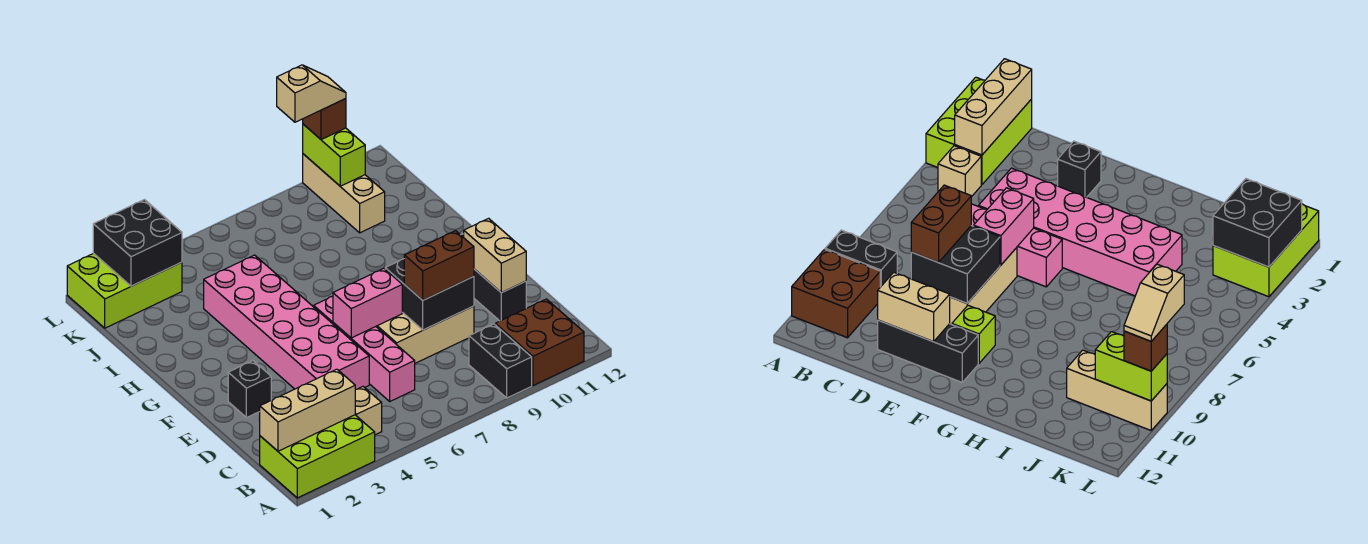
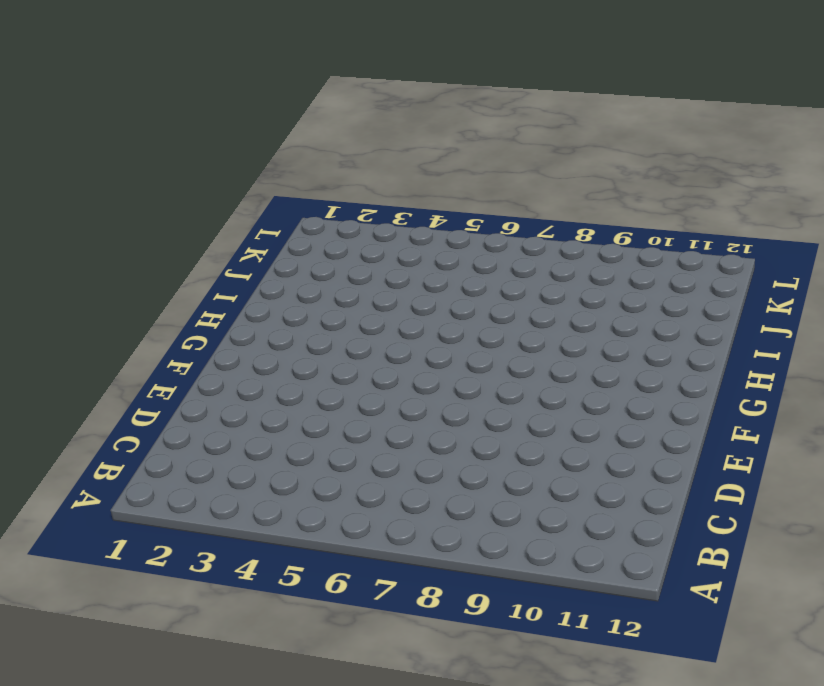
none -> lime 2x3 brick [260,415,375,498]
none -> black 1x2 brick [469,324,532,398]
none -> brown 2x2 brick [495,299,584,386]

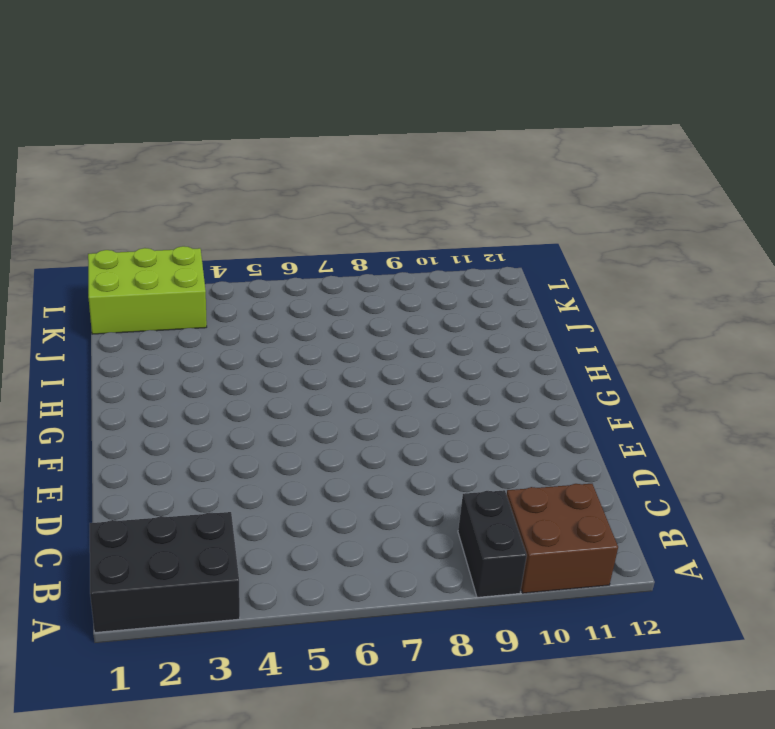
black 2x3 brick [90,512,240,632] -> lime 2x3 brick [260,415,375,498]
none -> tan 1x1 brick [355,387,382,435]
none -> pink 1x4 brick [314,296,415,401]
none -> pink 2x6 brick [204,255,369,390]

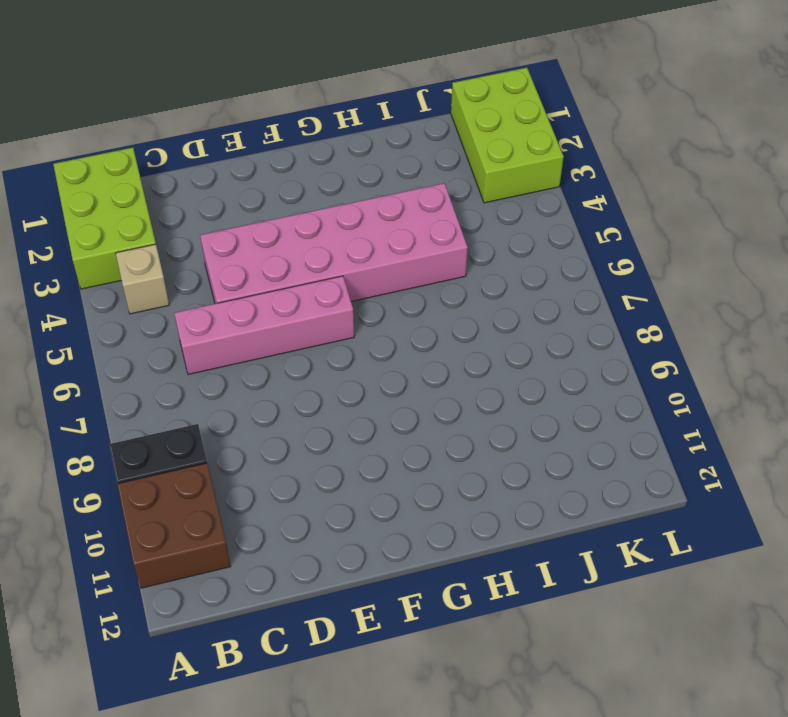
none -> tan 2x3 brick [376,306,474,363]
none -> black 1x3 brick [461,234,526,321]
none -> black 1x1 brick [228,361,271,418]

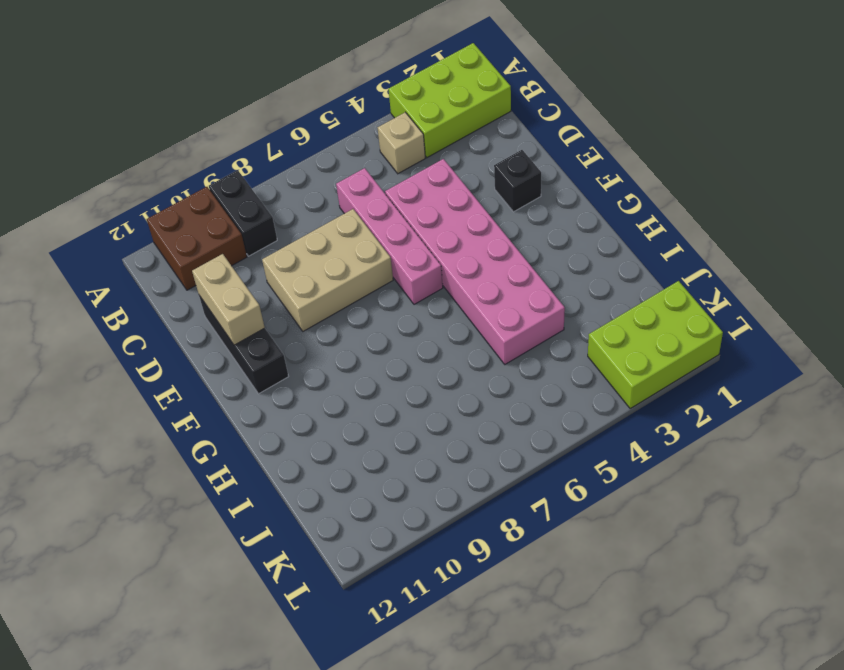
none -> lime 1x1 brick [952,305,995,363]
none -> tan 1x3 brick [303,154,385,233]
none -> tan 1x3 brick [259,369,355,451]

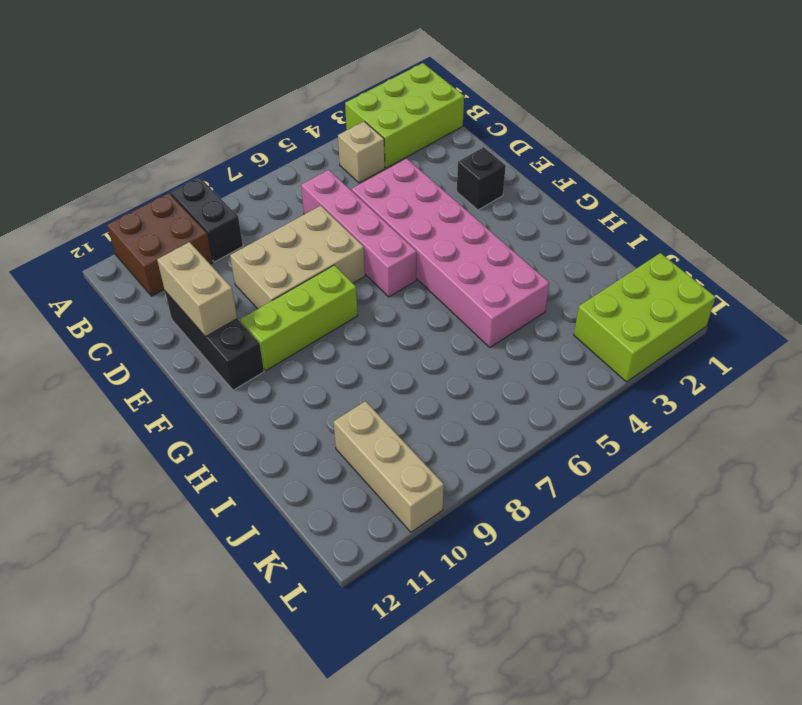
lime 1x3 brick [240,265,358,370] -> lime 1x1 brick [952,305,995,363]
none -> tan 1x3 brick [259,369,355,451]
none -> black 2x2 brick [385,259,474,330]
none -> pink 1x2 brick [333,268,402,338]

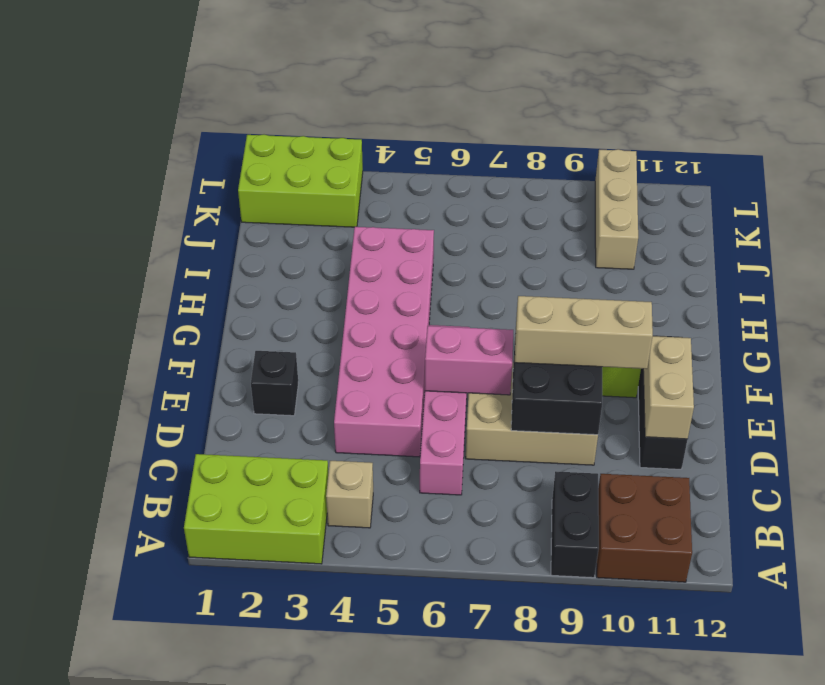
tan 1x3 brick [515,296,653,369] -> tan 1x3 brick moved to [259,369,355,451]
none -> black 2x2 brick [93,200,182,286]
none -> lime 1x2 brick [303,124,365,186]
none -> brown 1x2 brick [404,231,474,300]

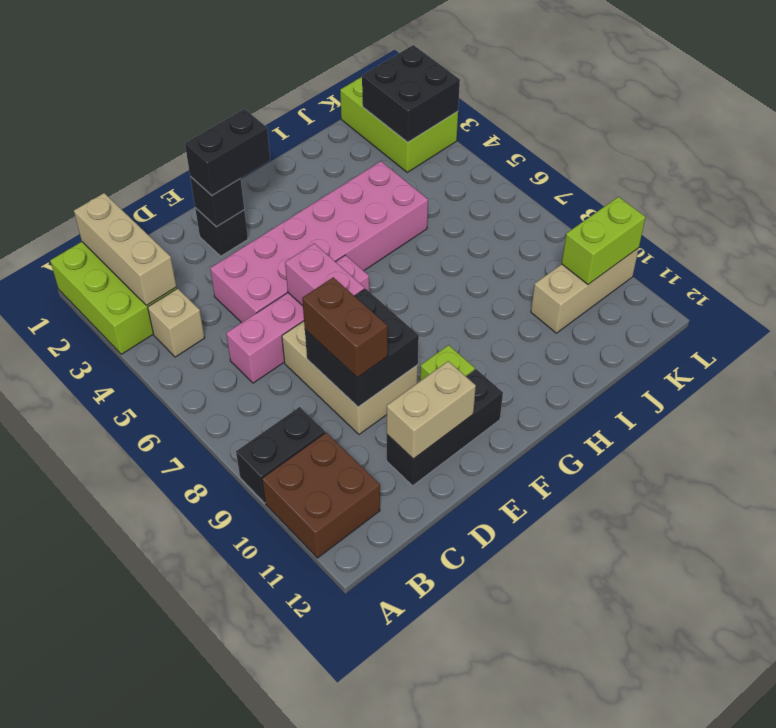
black 1x1 brick [190,177,244,227] -> none
black 1x2 brick [185,109,270,195] -> none
none -> brown 1x1 brick [303,99,346,140]
none -> tan 1x2 slope [277,65,346,122]

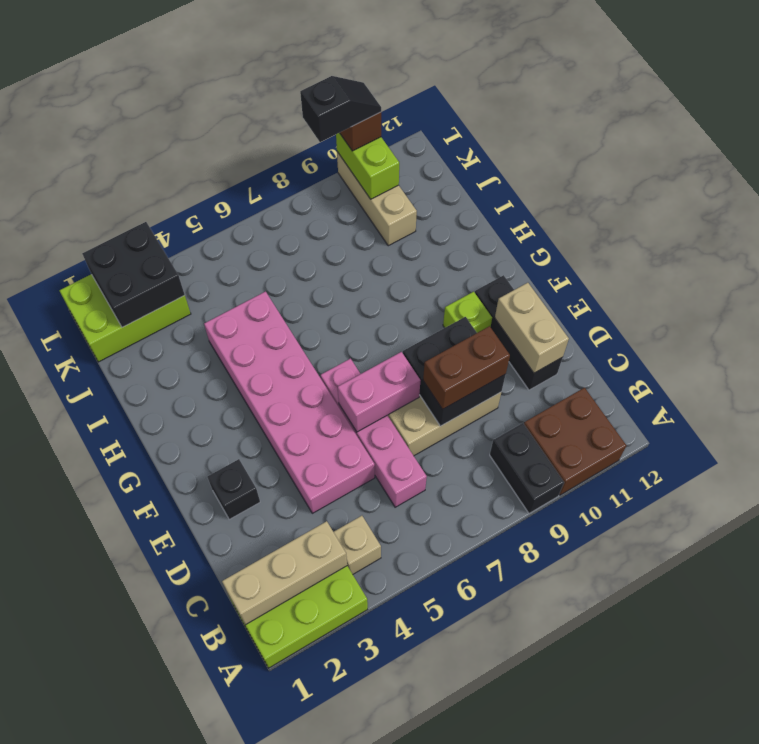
black 1x2 slope [300,76,381,142] -> tan 1x2 slope [277,65,346,122]

